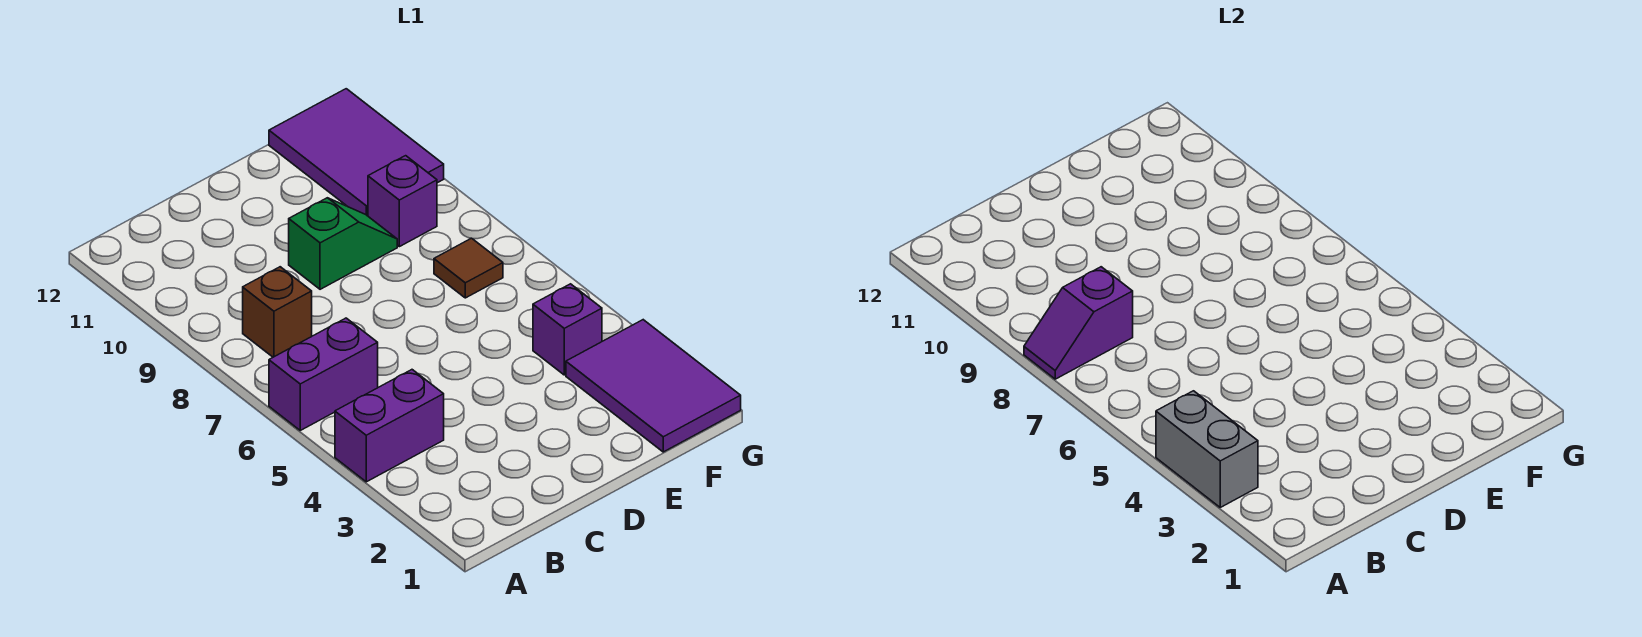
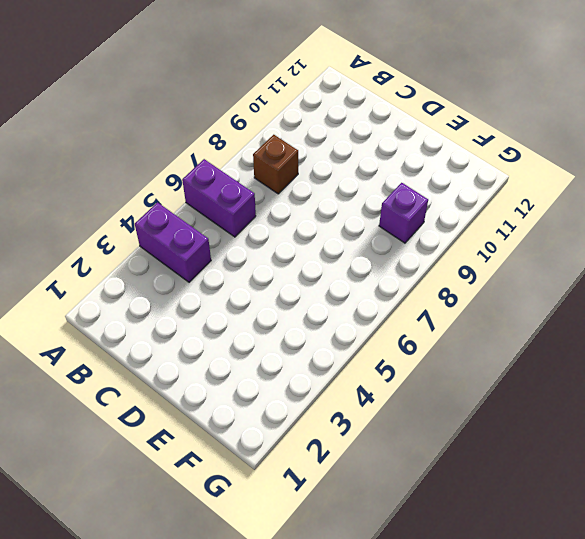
none -> green 1x2 slope [289,198,397,289]
none -> purple 2x3 tile [566,320,741,452]

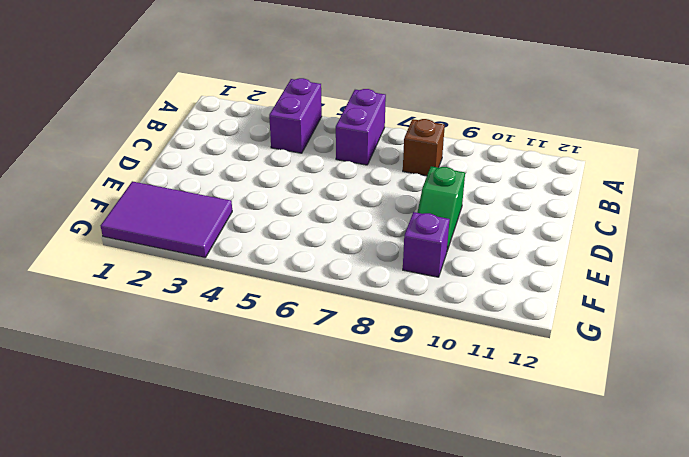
none -> purple 1x1 brick [533,284,602,375]
none -> brown 1x1 tile [434,238,503,298]

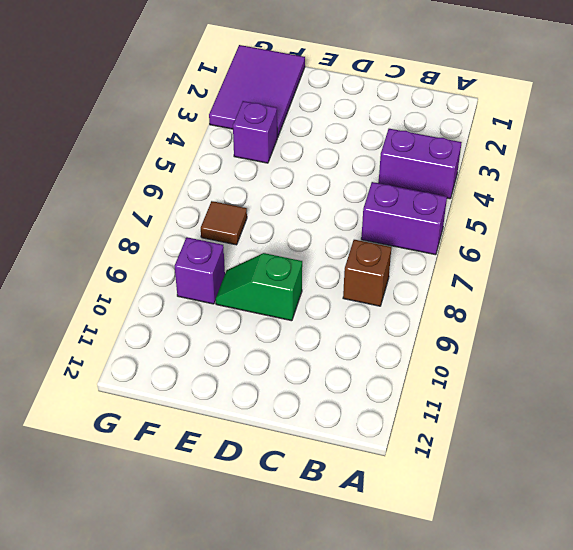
none -> purple 2x3 tile [269,89,444,216]
none -> grey 1x2 brick [1156,391,1258,507]

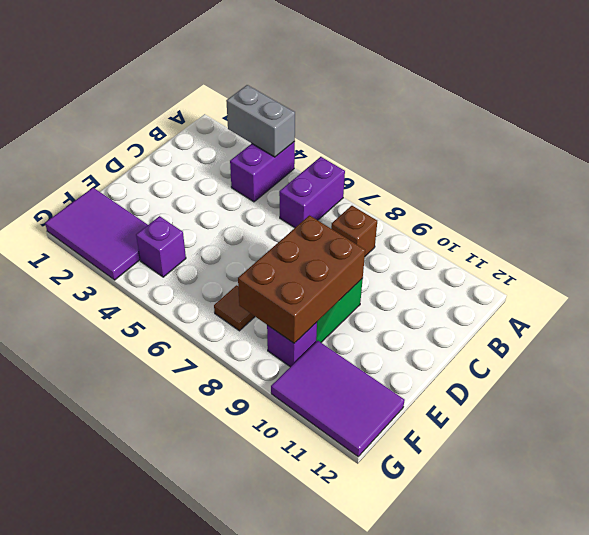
brown 2x3 brick [238,216,365,343] -> none
none -> purple 1x2 slope [1024,267,1133,379]

